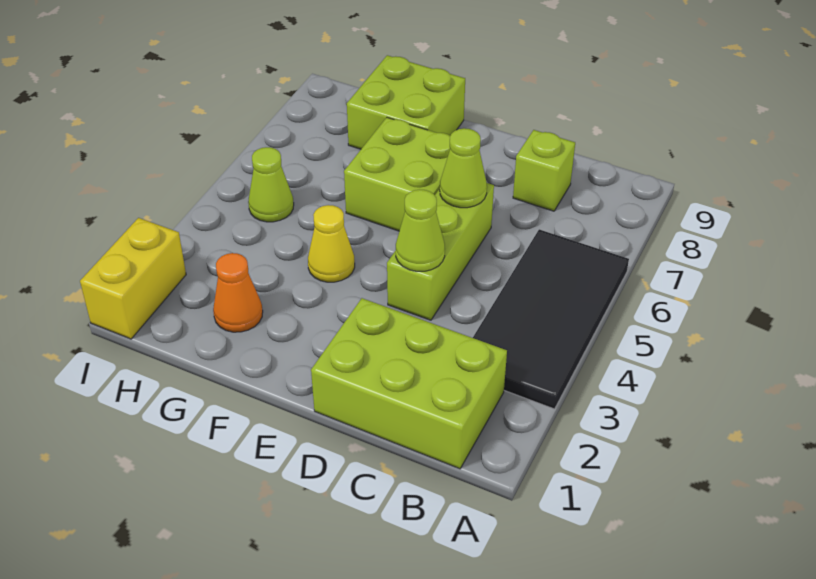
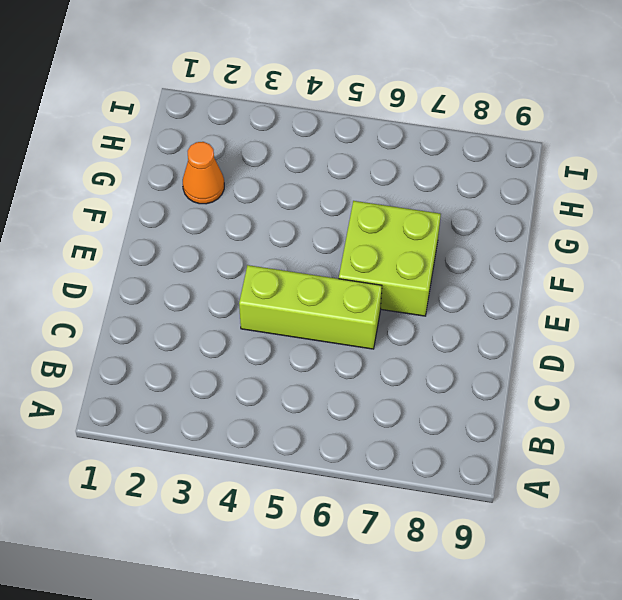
none -> black 2x4 tile [473,229,629,409]
none -> lime 2x3 brick [311,298,507,469]
none -> lime 1x1 brick [513,130,575,211]

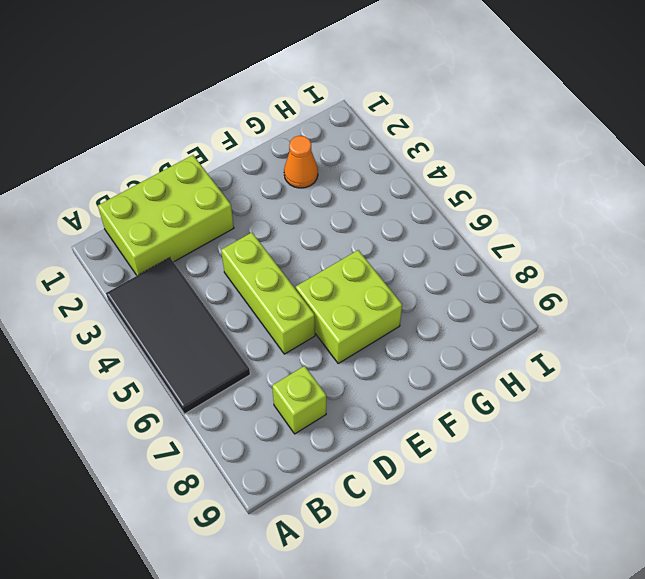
none -> yellow 1x1 cone [308,205,355,282]
none -> lime 2x2 brick [347,55,465,149]
none -> lime 1x1 cone [248,147,294,222]

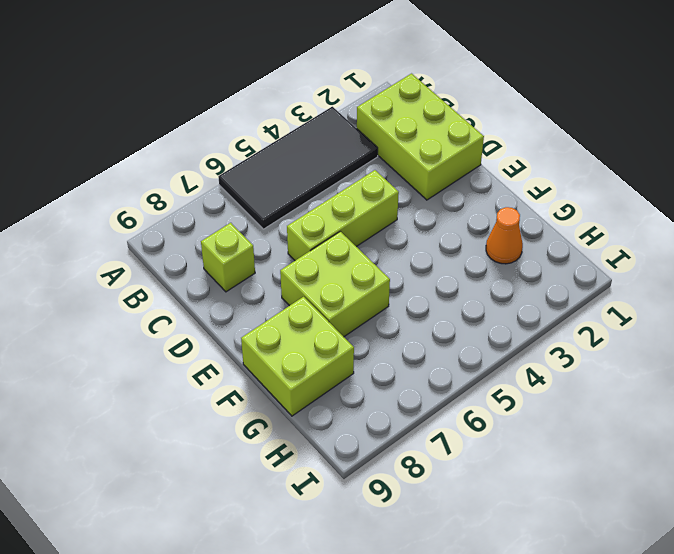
none -> yellow 1x1 cone [308,205,355,282]
none -> lime 1x1 cone [248,147,294,222]
none -> yellow 1x2 brick [80,218,186,339]

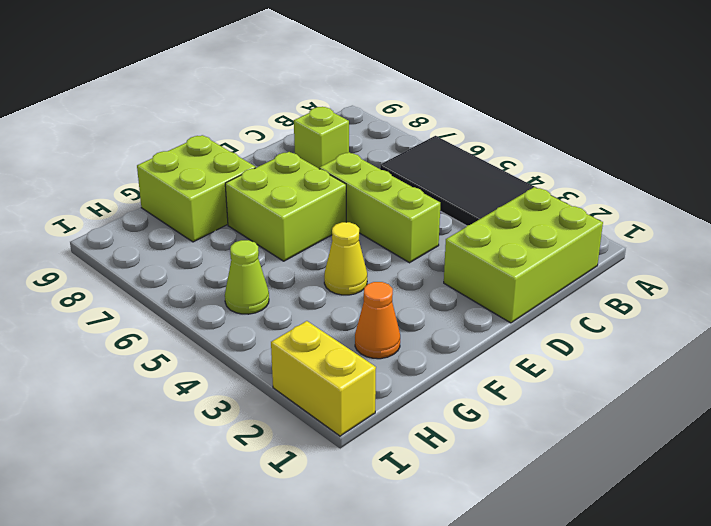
none -> lime 1x1 cone [396,190,445,271]
none -> lime 1x1 cone [440,128,487,208]

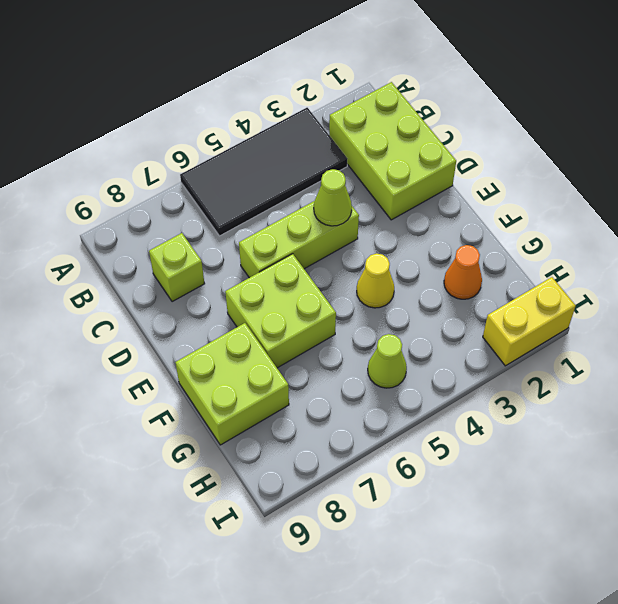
none -> lime 1x1 cone [440,128,487,208]

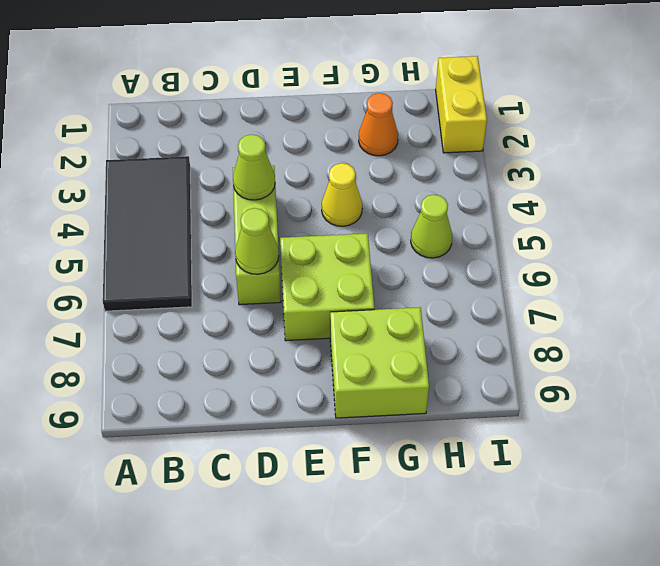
none -> lime 2x3 brick [311,298,507,469]
none -> lime 1x1 brick [513,130,575,211]

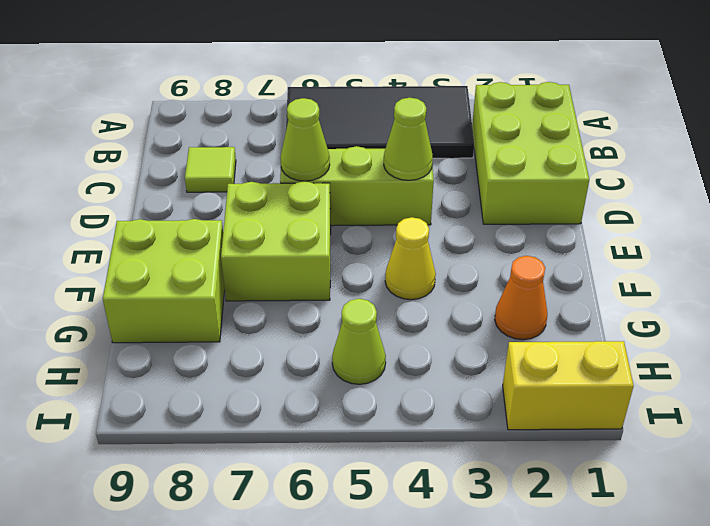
lime 1x1 tile [185,147,236,192] -> lime 1x1 brick [513,130,575,211]

